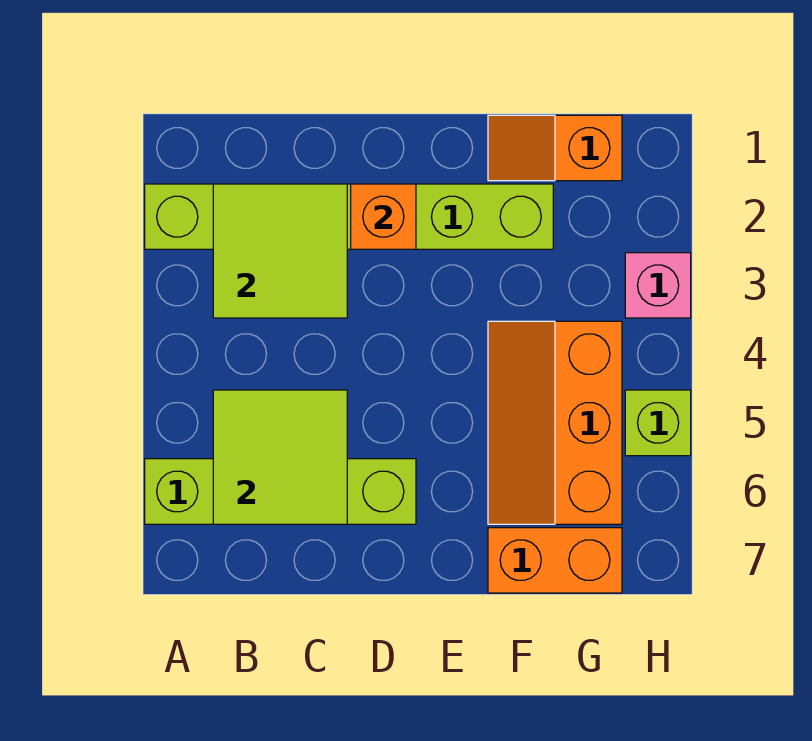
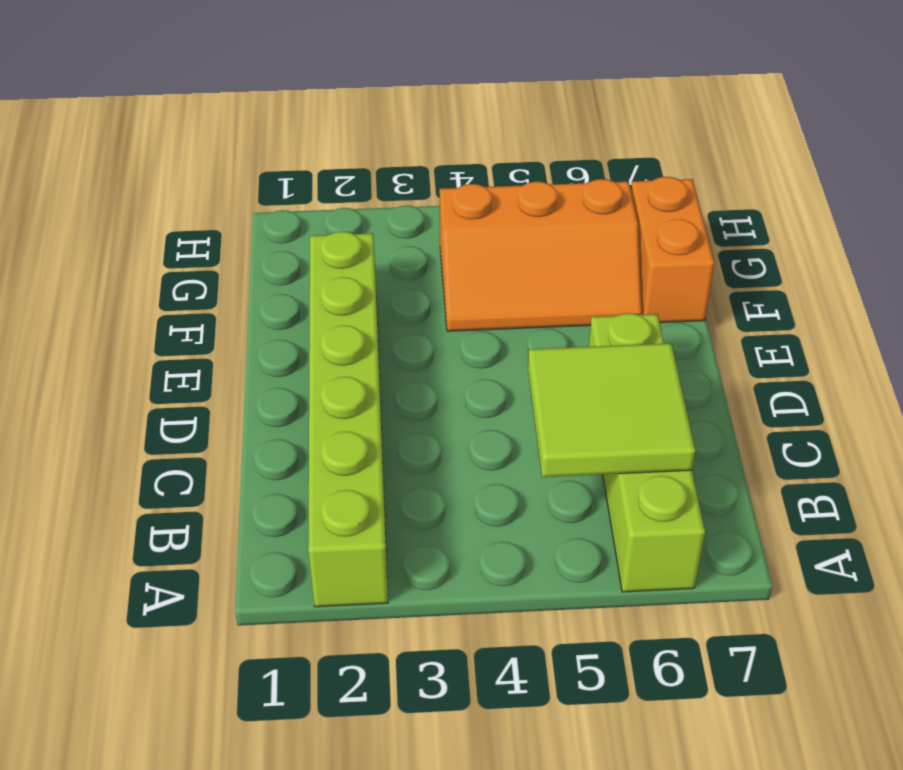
none -> orange 1x2 slope [488,115,622,181]
none -> pink 1x1 brick [625,253,691,318]

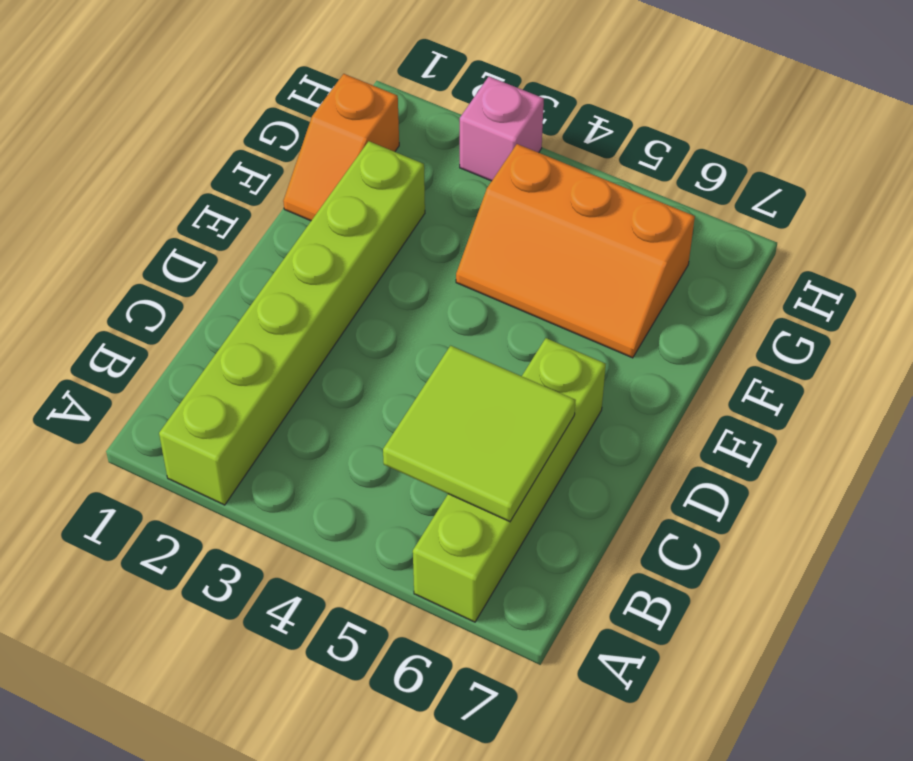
none -> orange 1x2 brick [488,528,622,593]
none -> lime 1x1 brick [625,390,691,456]

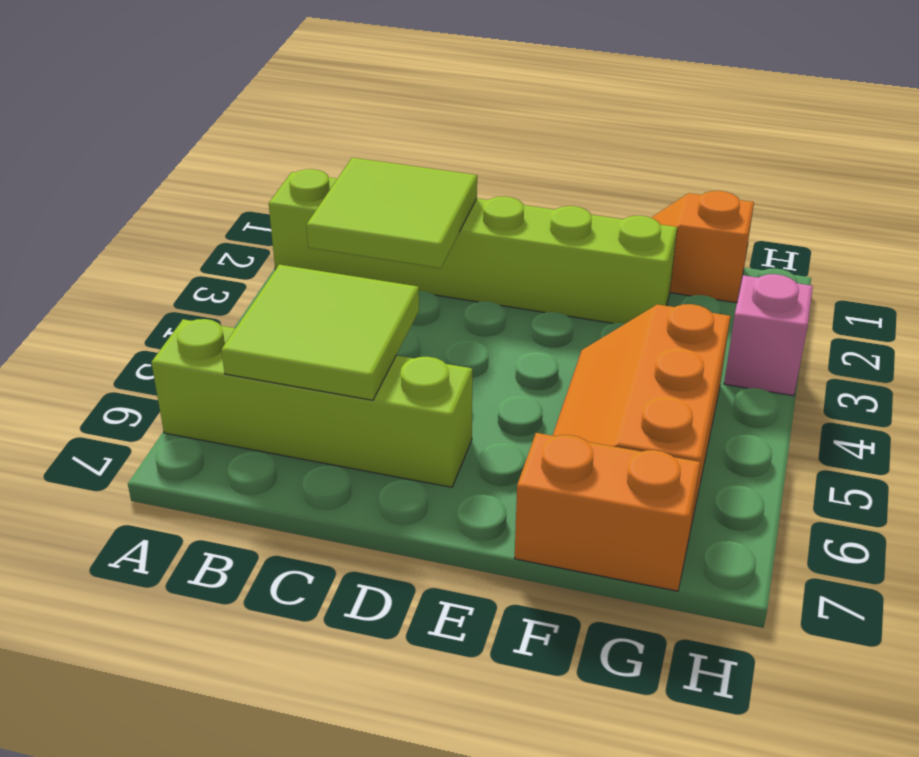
none -> lime 1x1 brick [625,390,691,456]
none -> orange 1x1 brick [351,184,416,249]

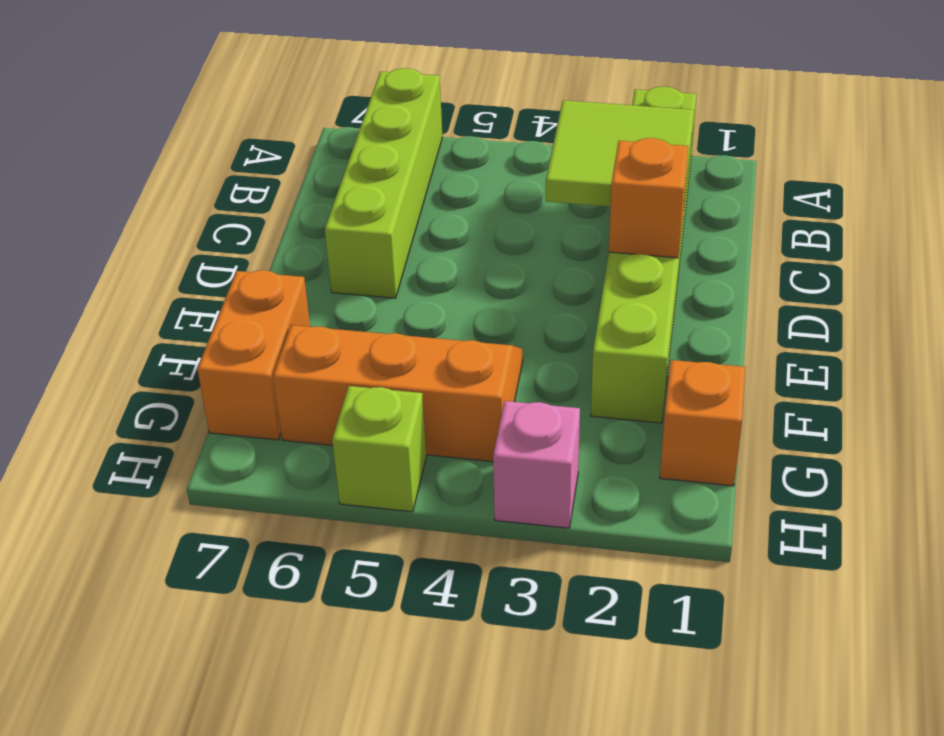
none -> lime 2x2 tile [213,390,347,524]

